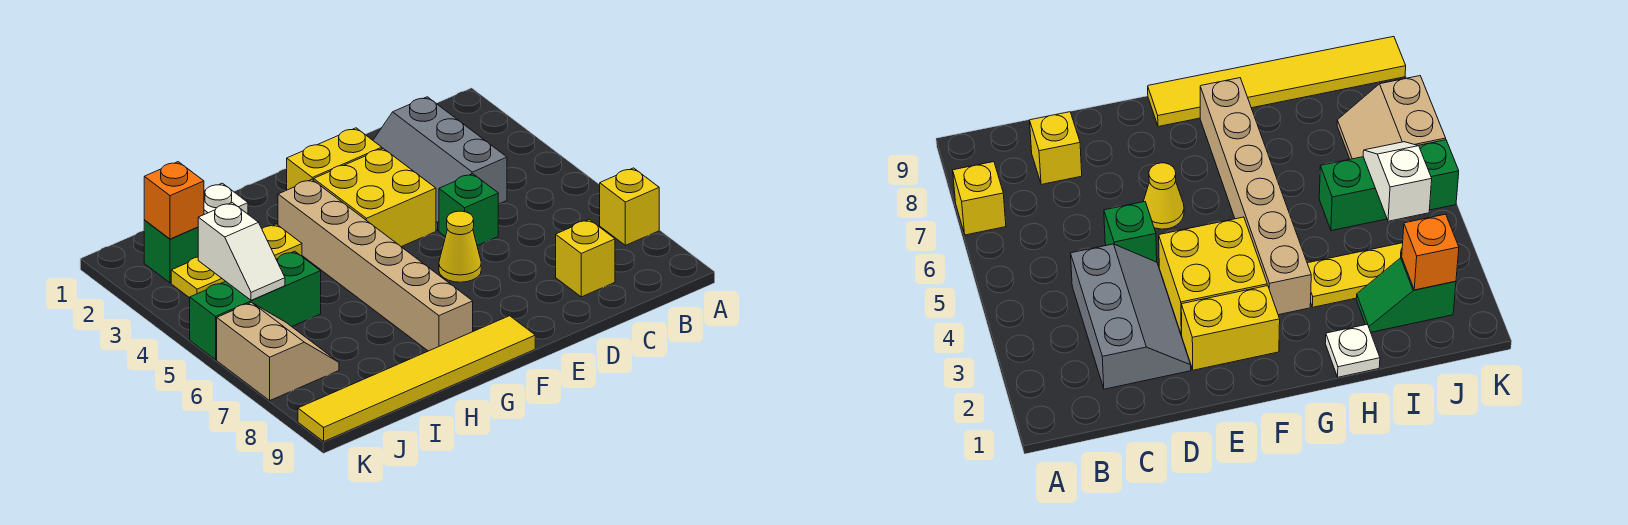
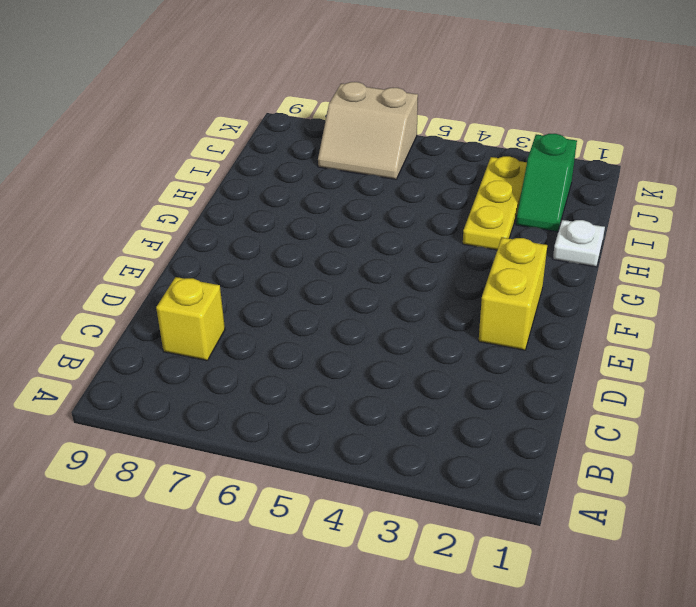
none -> yellow 1x1 brick [600,168,659,245]
none -> grey 2x3 slope [373,97,507,231]
none -> green 1x1 brick [439,174,498,246]

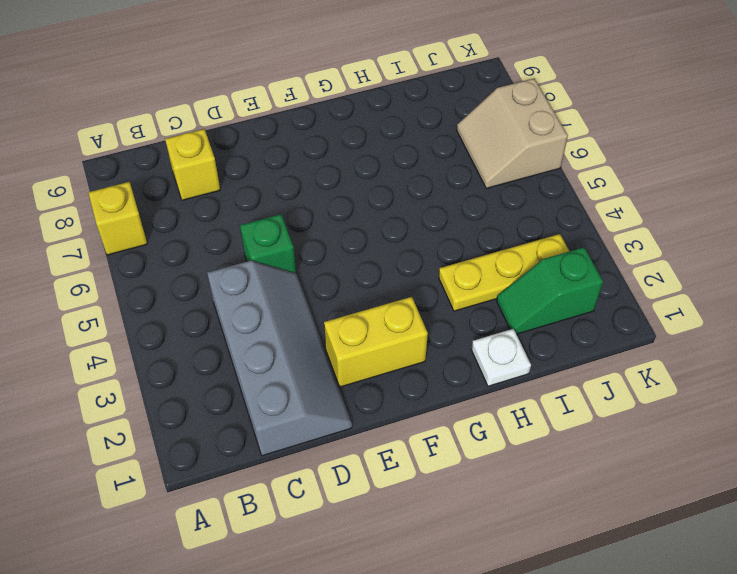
grey 2x4 slope [207,261,352,456] -> grey 2x3 slope [373,97,507,231]
none -> yellow 2x2 brick [314,149,436,247]
none -> yellow 1x1 cone [439,211,481,282]
none -> yellow 1x6 tile [298,316,535,441]

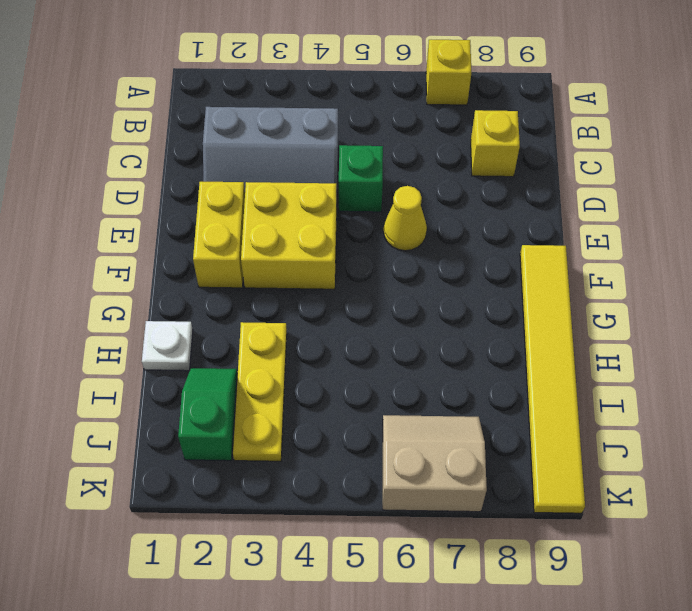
none -> tan 1x6 brick [278,179,473,351]
none -> green 1x3 brick [190,251,321,360]
none -> orange 1x1 brick [144,162,204,239]

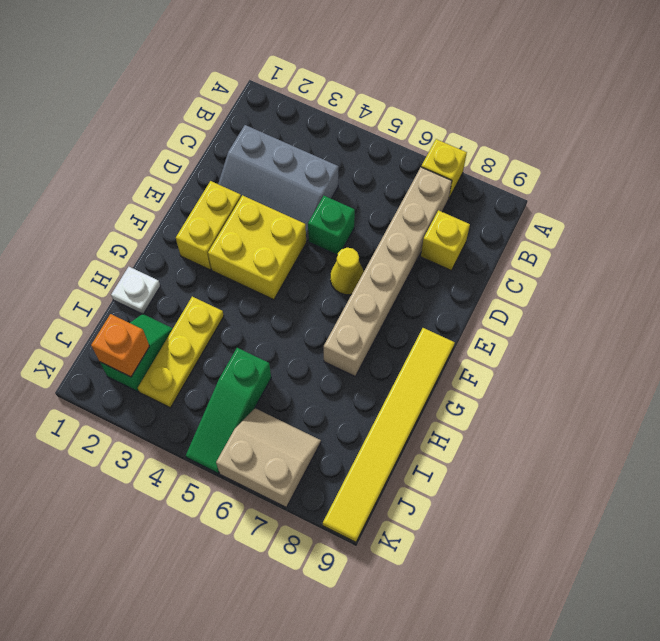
tan 1x6 brick [324,167,452,377] -> tan 1x6 brick turned to [278,179,473,351]
green 1x3 slope [186,348,271,473] -> green 1x3 brick [190,251,321,360]
none -> white 1x2 slope [198,203,285,301]

